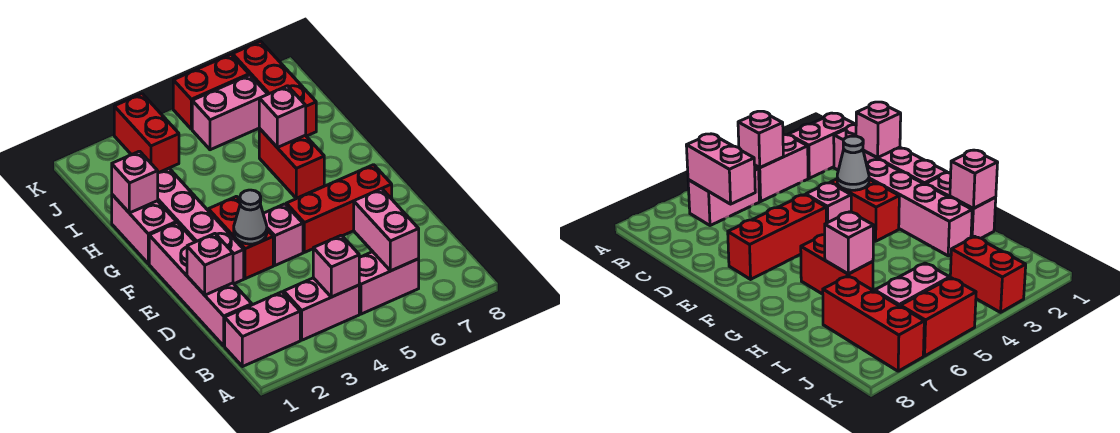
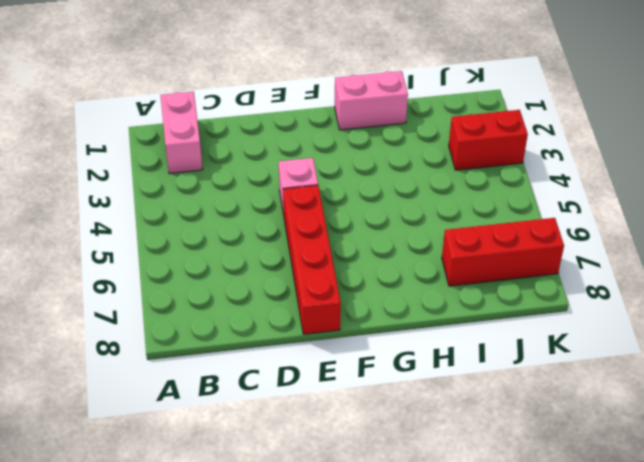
red 1x4 brick [283,185,341,334] -> red 1x3 brick [286,165,392,252]
none -> pink 1x2 brick [283,278,359,340]
none -> pink 1x2 brick [359,252,419,314]
none -> pink 1x4 brick [149,223,252,346]

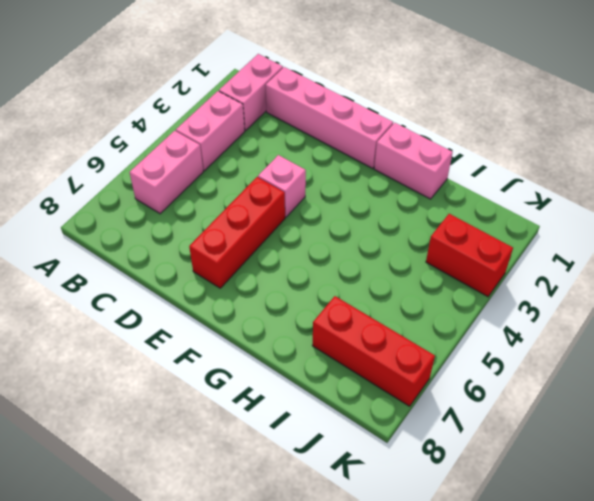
none -> pink 1x4 brick [158,168,244,284]
none -> red 1x2 brick [208,196,273,279]
none -> red 1x2 brick [259,128,324,198]

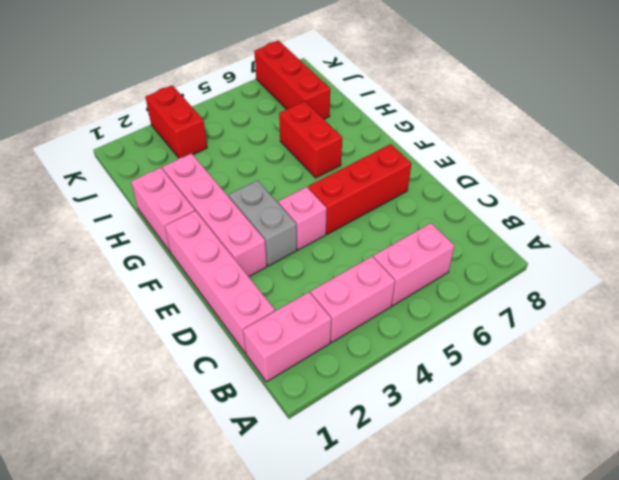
grey 1x2 brick [229,180,297,266] -> red 1x2 brick [208,196,273,279]
none -> pink 1x2 brick [192,75,268,150]
none -> red 1x2 brick [173,55,249,129]
none -> pink 1x1 brick [313,235,359,297]

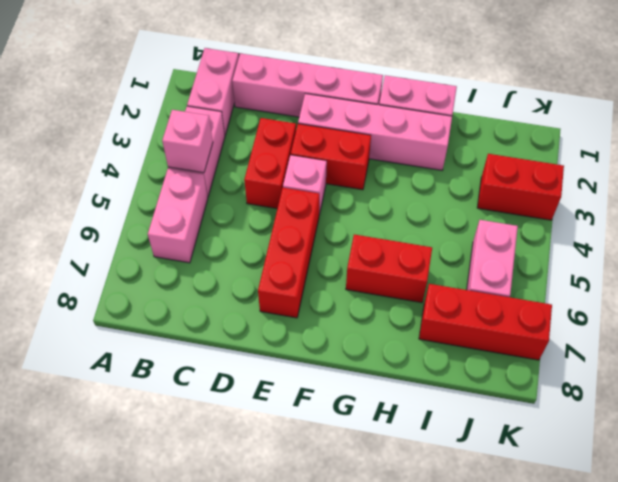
red 1x2 brick [244,118,296,209] -> red 1x2 brick moved to [173,55,249,129]
none -> pink 1x2 brick [354,189,419,271]
none -> pink 1x1 brick [187,234,233,295]
none -> grey 1x1 cone [234,190,267,244]

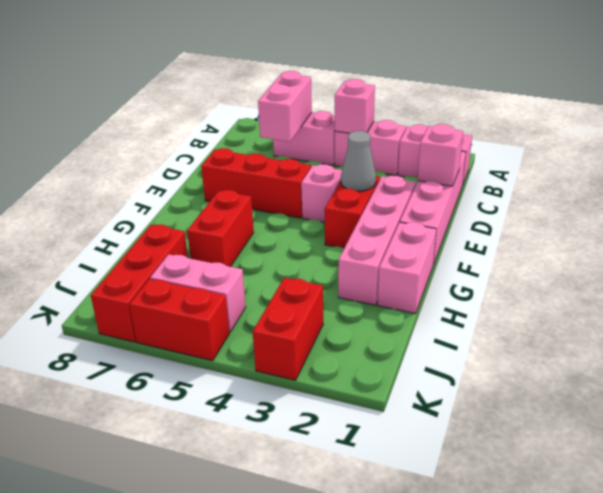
none -> pink 1x1 brick [112,151,158,213]
none -> pink 1x1 brick [259,86,306,147]

